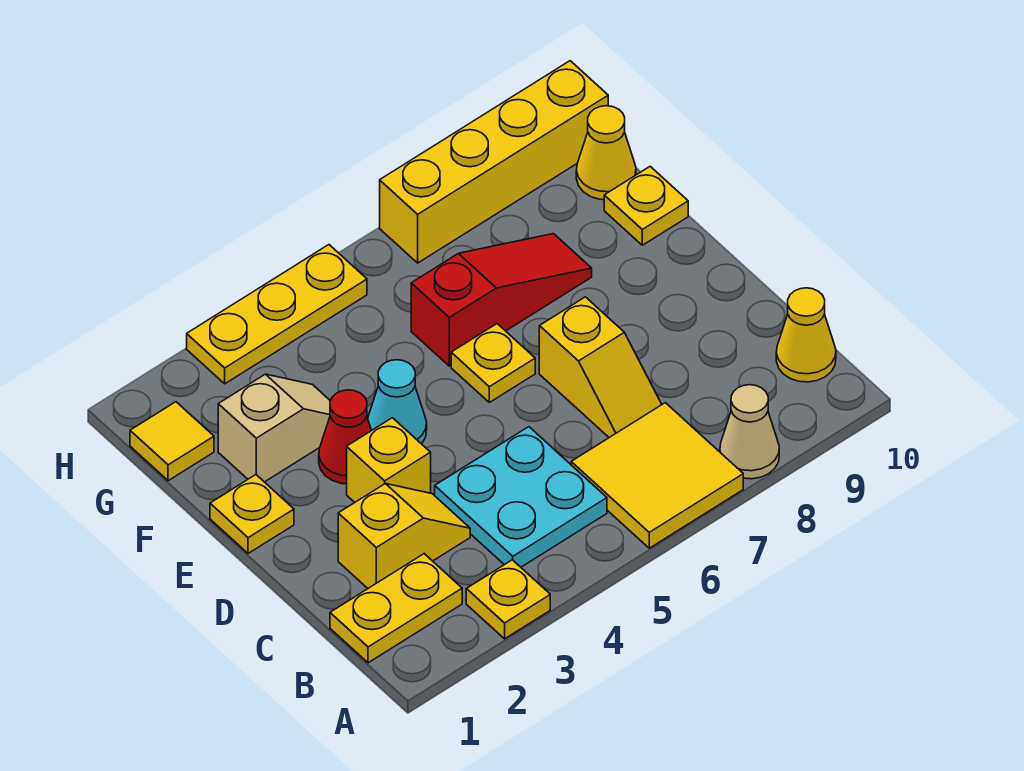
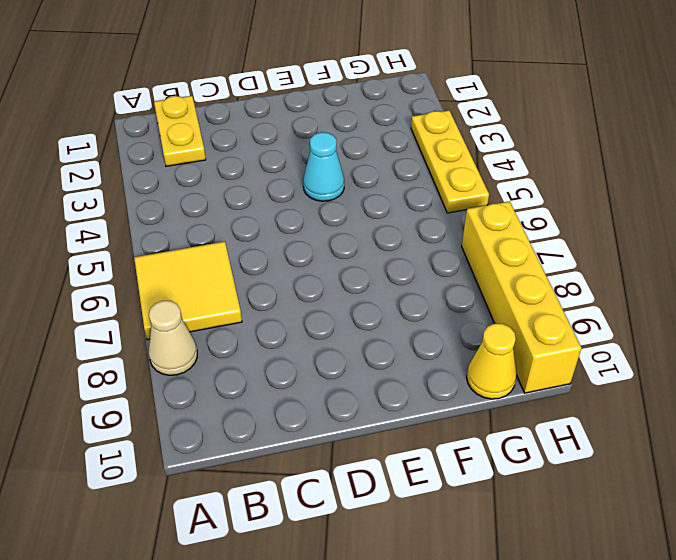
none -> yellow 1x1 plate [466,560,550,639]
none -> cyan 2x2 plate [435,427,607,567]
none -> yellow 1x1 cone [776,288,836,382]

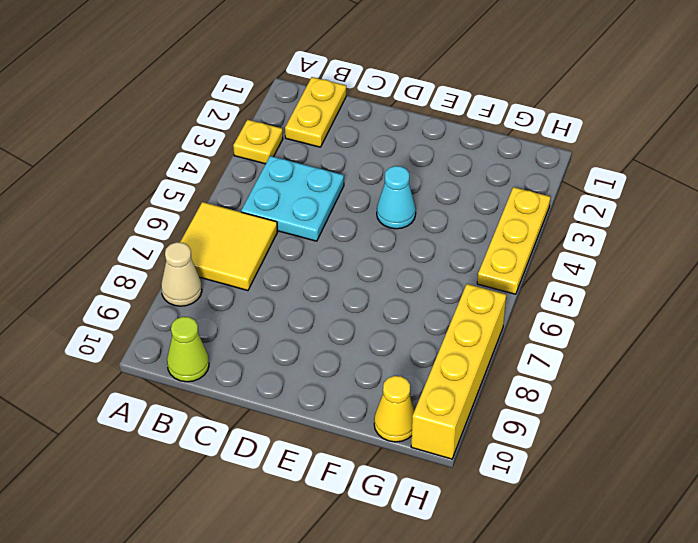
lime 1x1 cone [167,317,209,382] -> yellow 1x1 cone [776,288,836,382]
none -> yellow 1x2 slope [338,484,470,588]
none -> yellow 1x2 slope [539,297,662,437]
none -> yellow 1x1 brick [347,418,431,502]

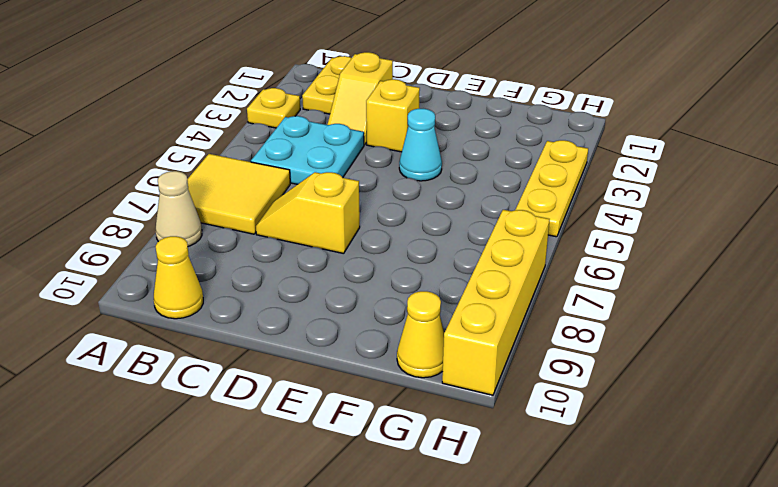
none -> yellow 1x1 plate [210,475,294,554]
none -> red 1x1 cone [319,390,372,484]
none -> yellow 1x1 plate [451,324,535,402]

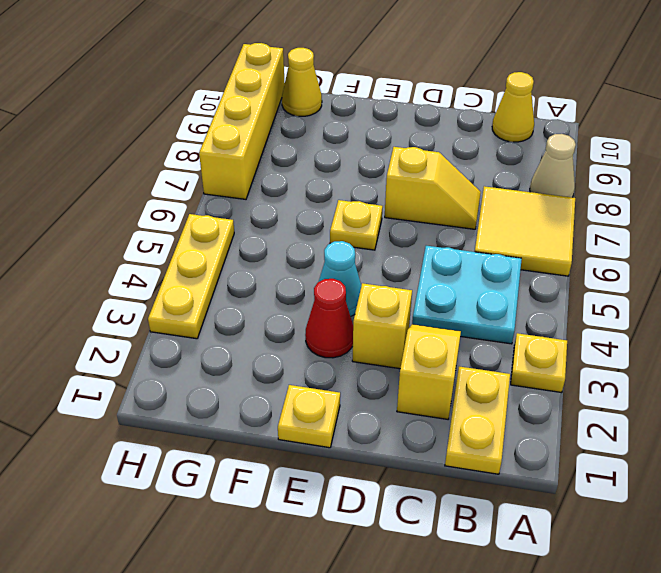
none -> tan 1x2 slope [218,374,330,482]
none -> red 1x3 slope [411,234,592,366]
none -> yellow 1x1 plate [604,167,688,245]

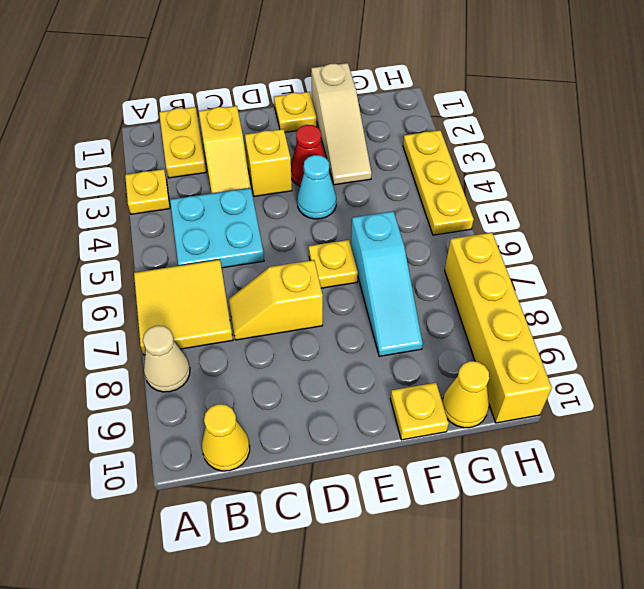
tan 1x3 slope [311,63,372,185] -> tan 1x2 slope [218,374,330,482]
cyan 1x3 slope [351,211,423,356] -> red 1x3 slope [411,234,592,366]
none -> yellow 1x1 tile [130,402,214,481]

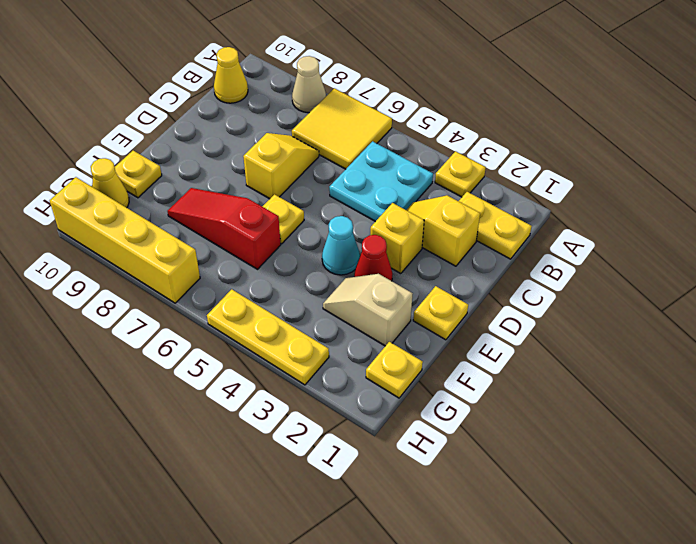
yellow 1x1 plate [366,342,423,398] -> yellow 1x1 tile [130,402,214,481]

